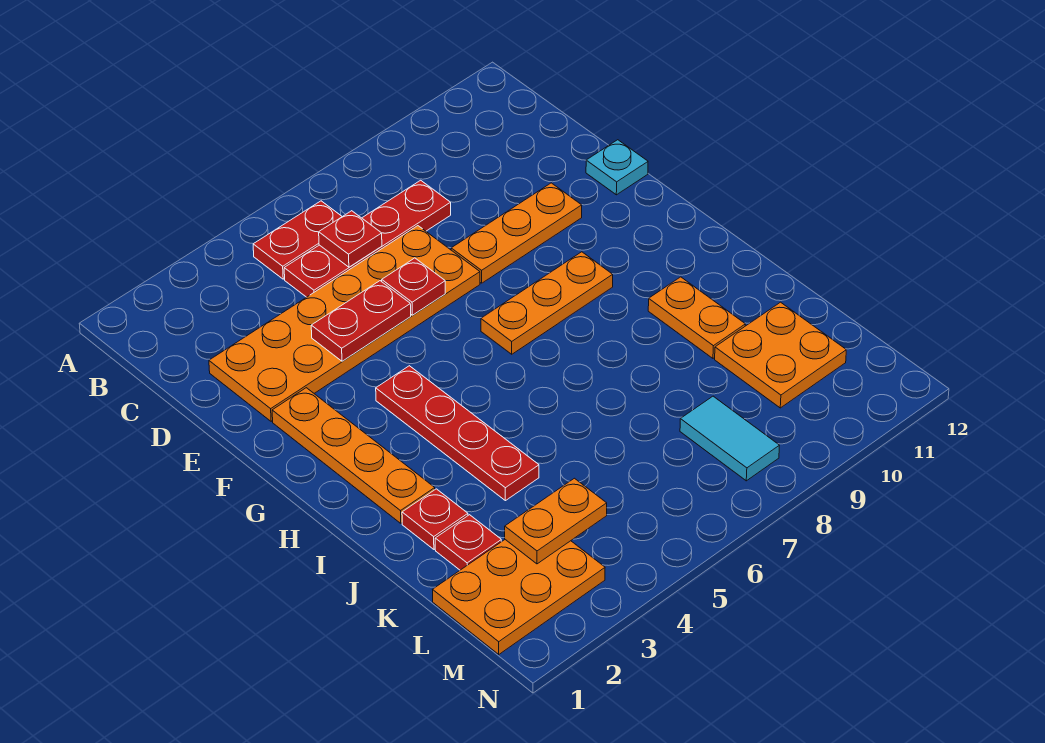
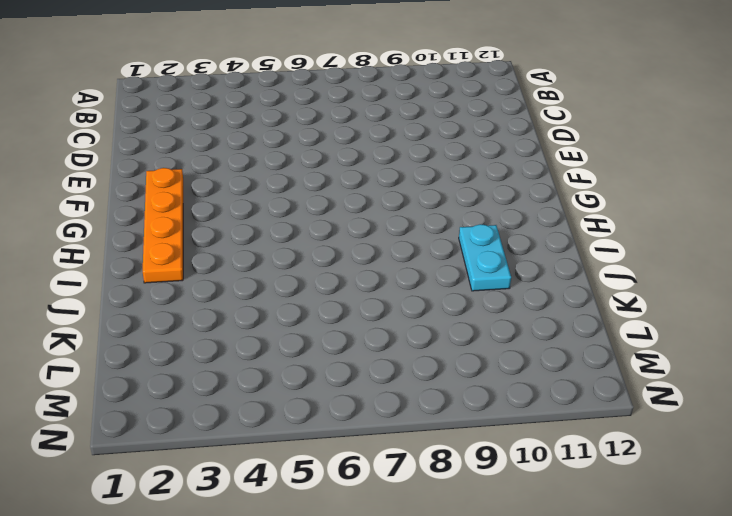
cyan 1x2 plate [459,224,511,291] -> orange 1x2 plate [648,277,746,358]
none -> red 1x2 plate [253,201,342,279]
none -> red 1x4 plate [284,180,451,297]
none -> orange 2x6 plate [209,226,480,421]

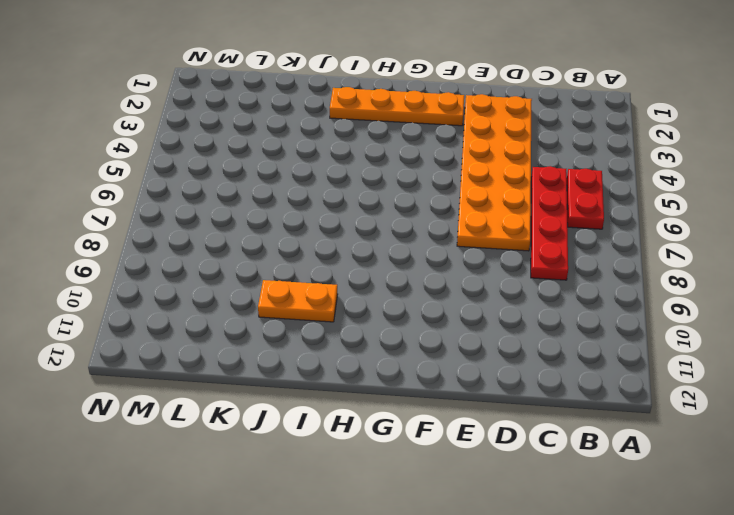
none -> orange 1x3 plate [451,183,582,283]
none -> cyan 1x1 plate [586,140,648,195]
none -> red 1x4 plate [376,366,539,501]

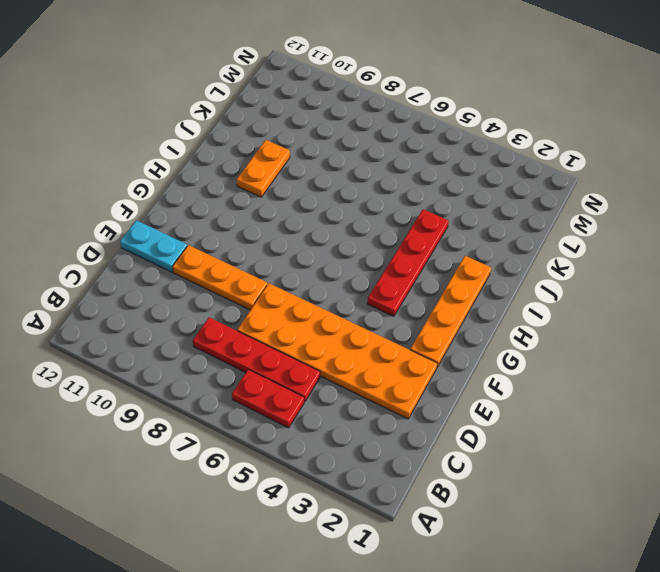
cyan 1x2 plate [120,220,187,272] -> cyan 1x1 plate [586,140,648,195]
none -> orange 1x3 plate [481,252,613,354]
none -> red 1x1 plate [402,489,468,549]
none -> red 1x1 plate [435,515,501,570]

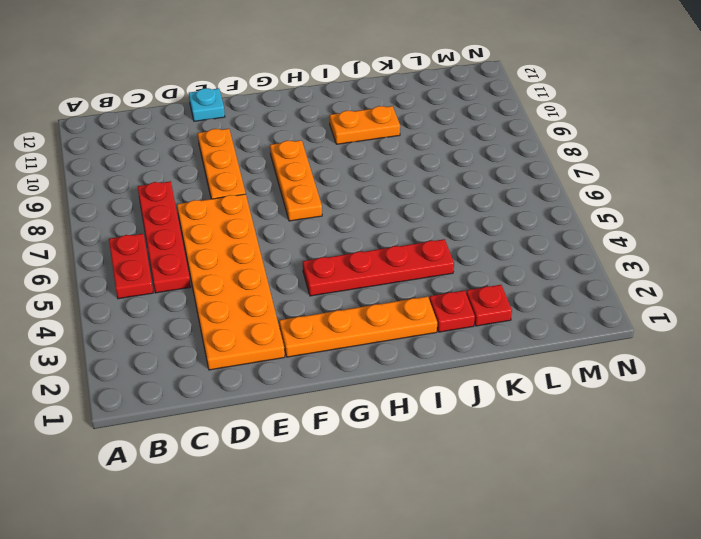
none -> orange 2x2 plate [715,302,846,408]
none -> orange 2x3 plate [433,540,605,654]
none -> cyan 1x2 tile [680,396,779,481]

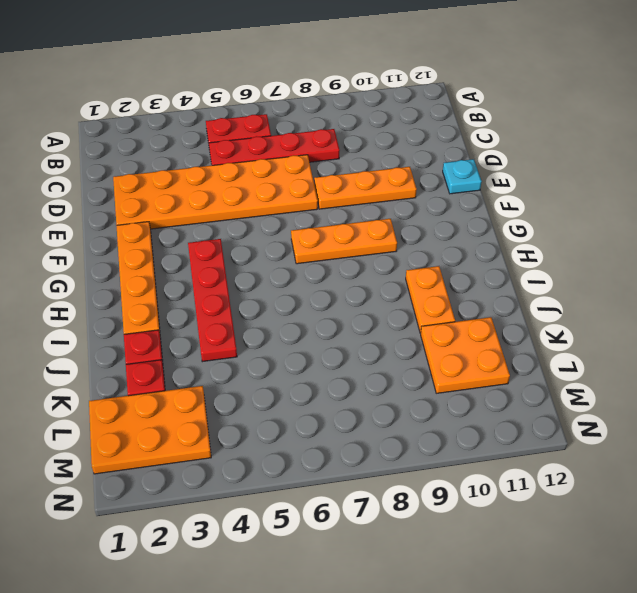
none -> cyan 1x2 tile [680,396,779,481]
none -> red 1x1 plate [319,211,382,267]
none -> red 1x2 plate [311,281,411,361]

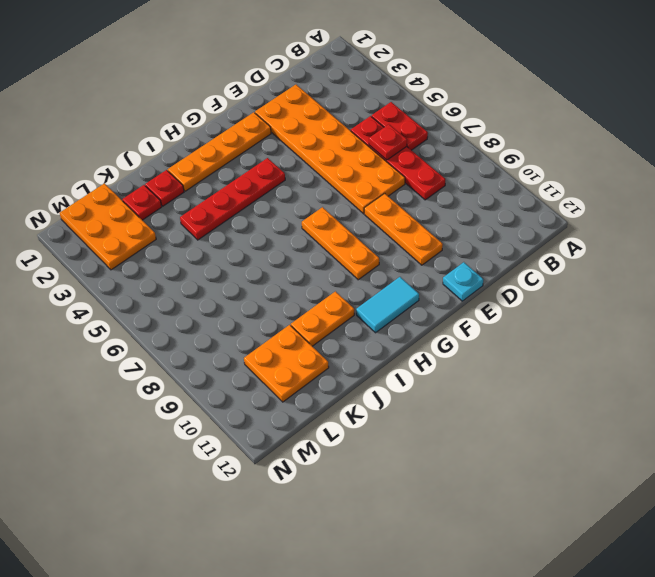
cyan 1x2 tile [356,277,419,333] -> cyan 1x2 tile moved to [680,396,779,481]
none -> red 1x2 plate [311,281,411,361]
none -> red 1x1 plate [382,258,445,315]
none -> orange 1x2 plate [505,478,607,564]

